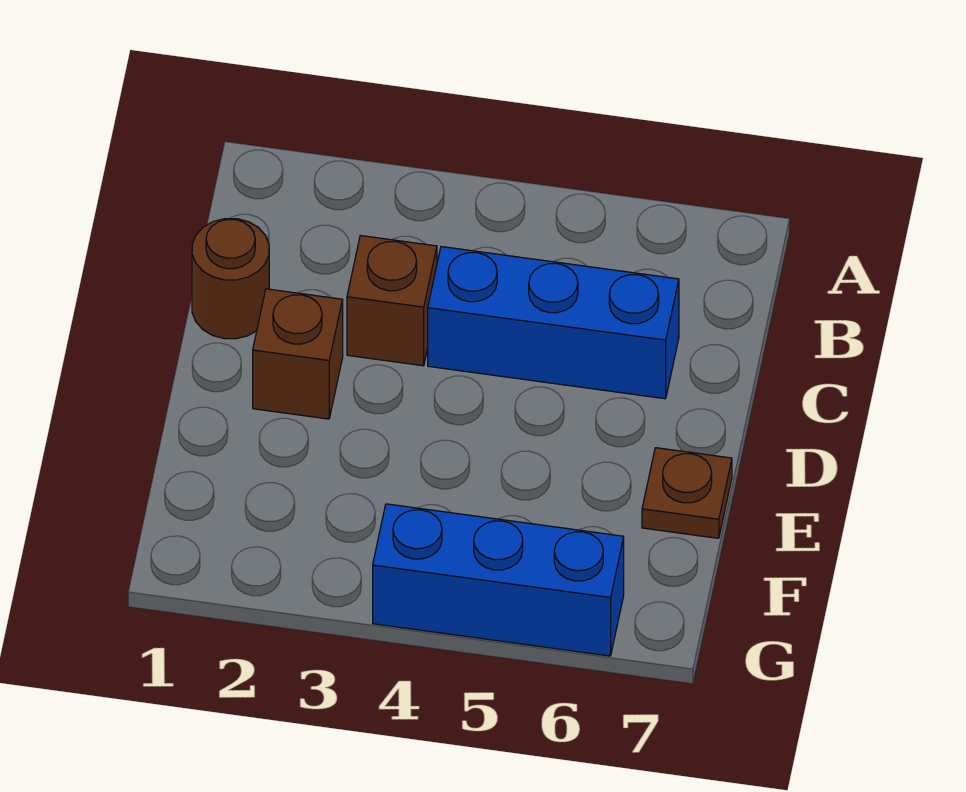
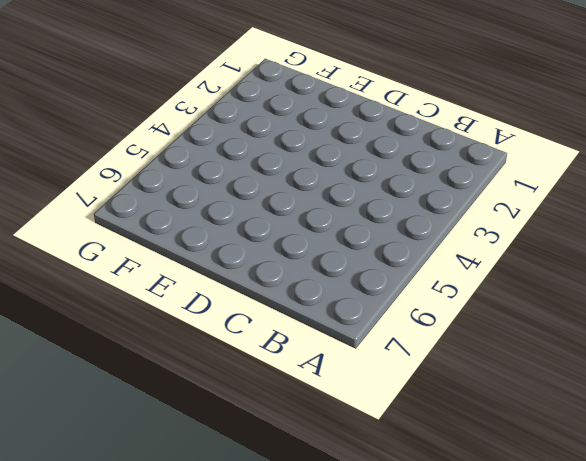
none -> brown 1x1 round brick [192,219,269,339]
none -> brown 1x1 brick [347,236,437,366]

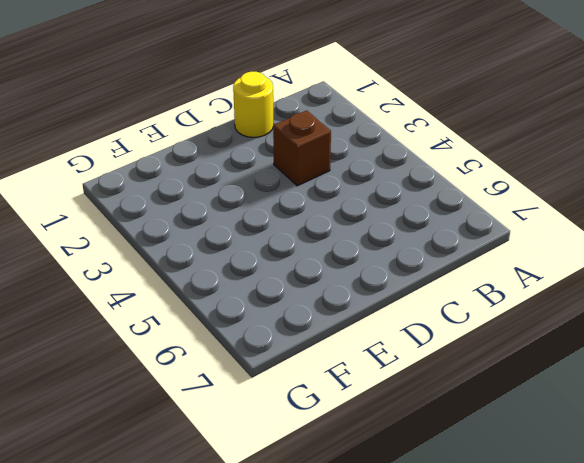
yellow 1x1 round brick [233,72,274,137] -> brown 1x1 round brick [192,219,269,339]
none -> blue 1x3 brick [428,247,679,399]
none -> brown 1x1 brick [253,289,343,419]

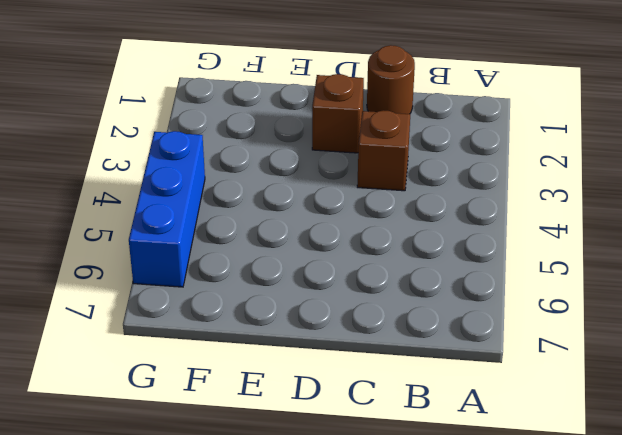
none -> blue 1x3 brick [428,247,679,399]
none -> brown 1x1 plate [642,448,732,538]

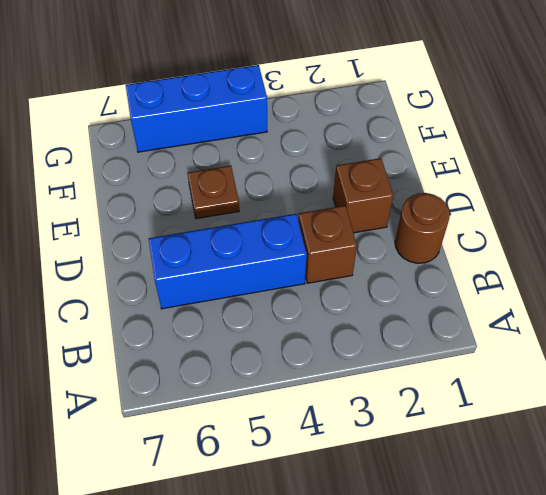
brown 1x1 plate [188,166,239,219] -> brown 1x1 plate moved to [642,448,732,538]

